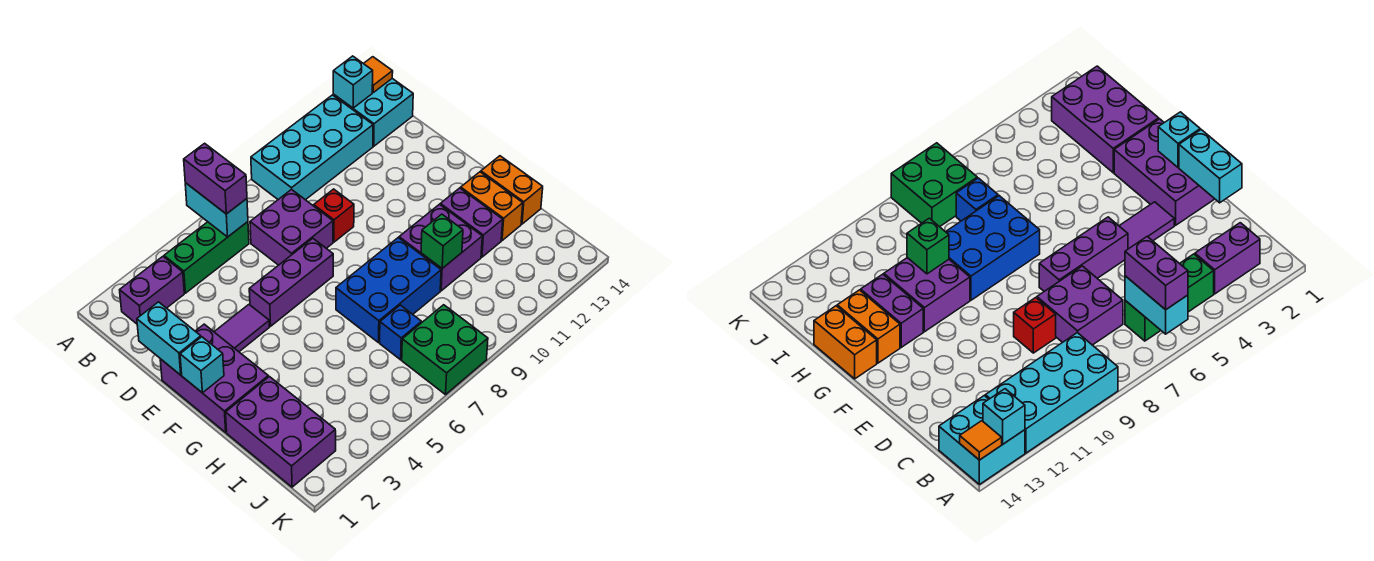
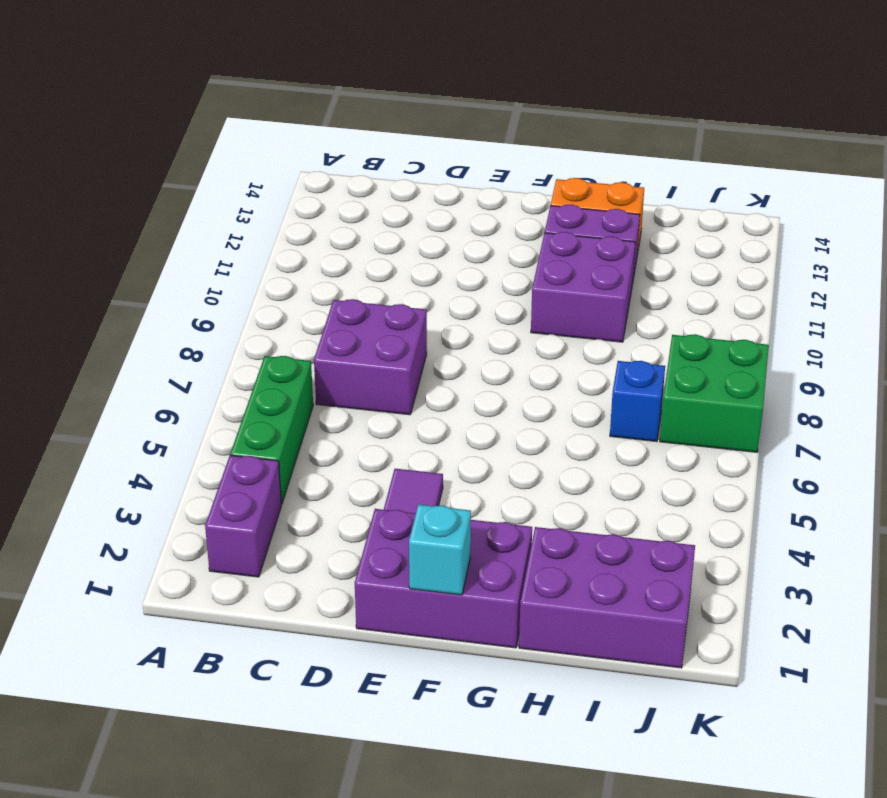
none -> cyan 2x4 brick [251,95,373,200]
none -> cyan 2x2 brick [333,79,413,146]
none -> red 1x1 brick [314,189,354,242]

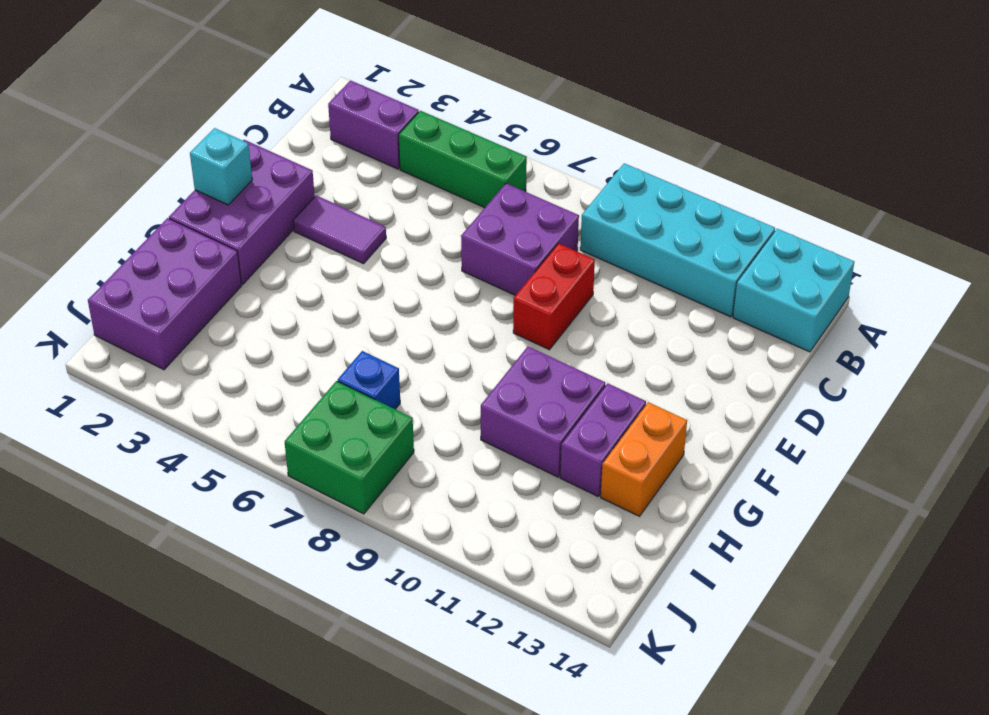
red 1x2 brick [513,243,595,350] -> red 1x1 brick [314,189,354,242]
none -> purple 1x3 brick [249,239,333,326]
none -> blue 2x3 brick [336,238,441,343]
none -> orange 1x2 brick [481,156,543,224]

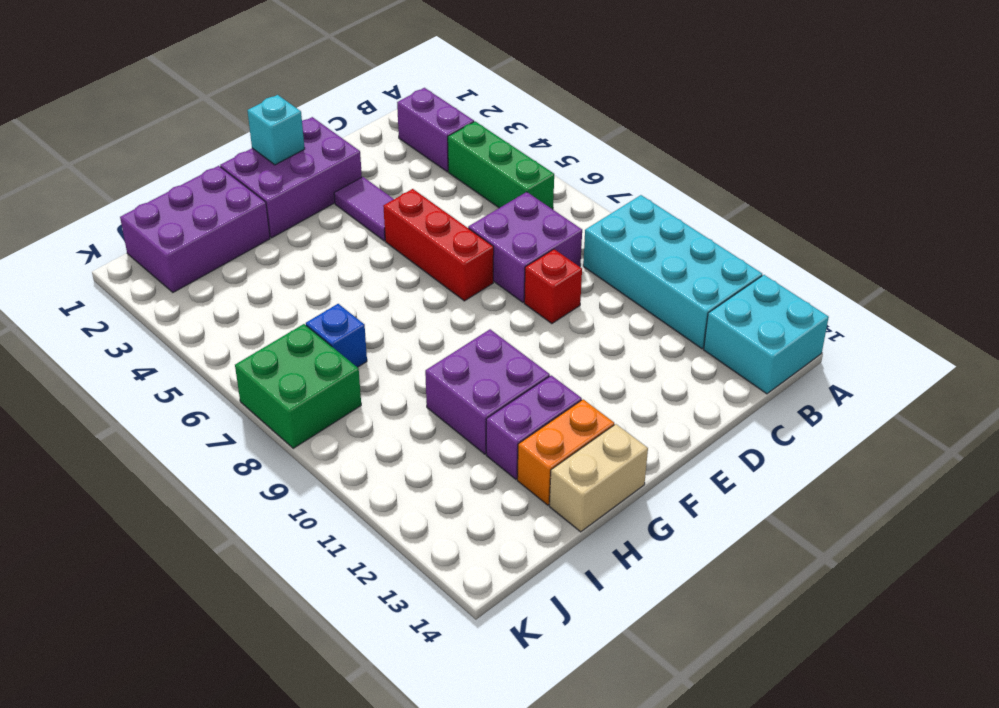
red 1x3 brick [383,189,494,301] -> purple 1x3 brick [249,239,333,326]
tan 1x2 brick [549,424,648,532] -> orange 1x2 brick [481,156,543,224]
none -> blue 2x3 brick [336,238,441,343]
none -> cyan 1x2 brick [185,183,248,237]
none -> cyan 1x1 brick [333,56,373,108]

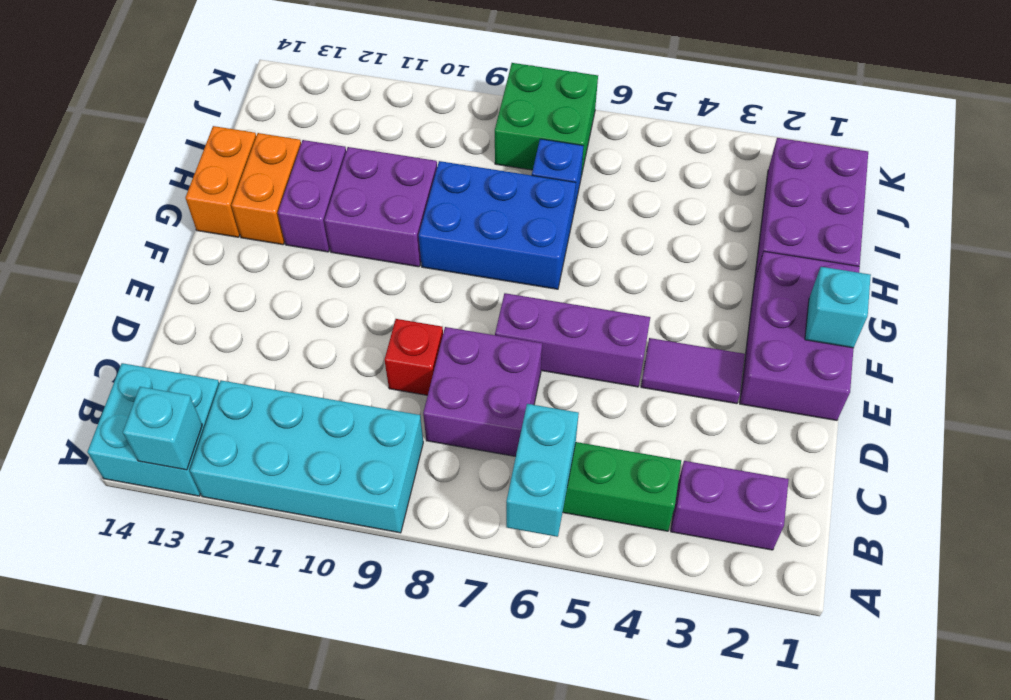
none -> orange 1x1 tile [363,57,393,92]
none -> cyan 1x2 brick [137,302,201,375]
none -> green 1x1 brick [421,214,463,268]

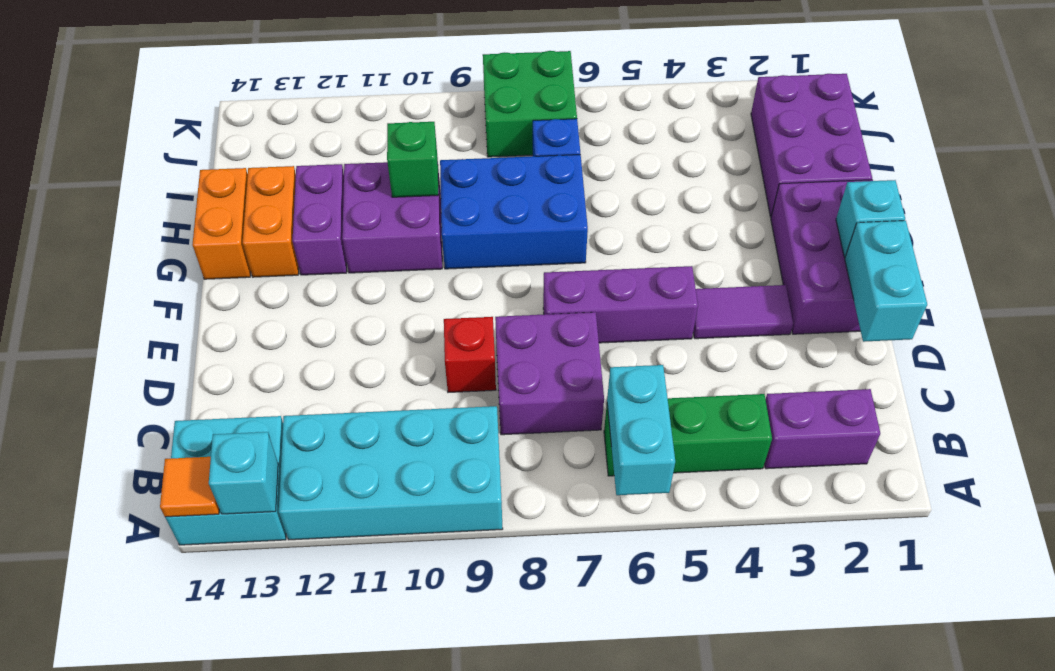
none -> purple 1x2 brick [184,143,247,214]

